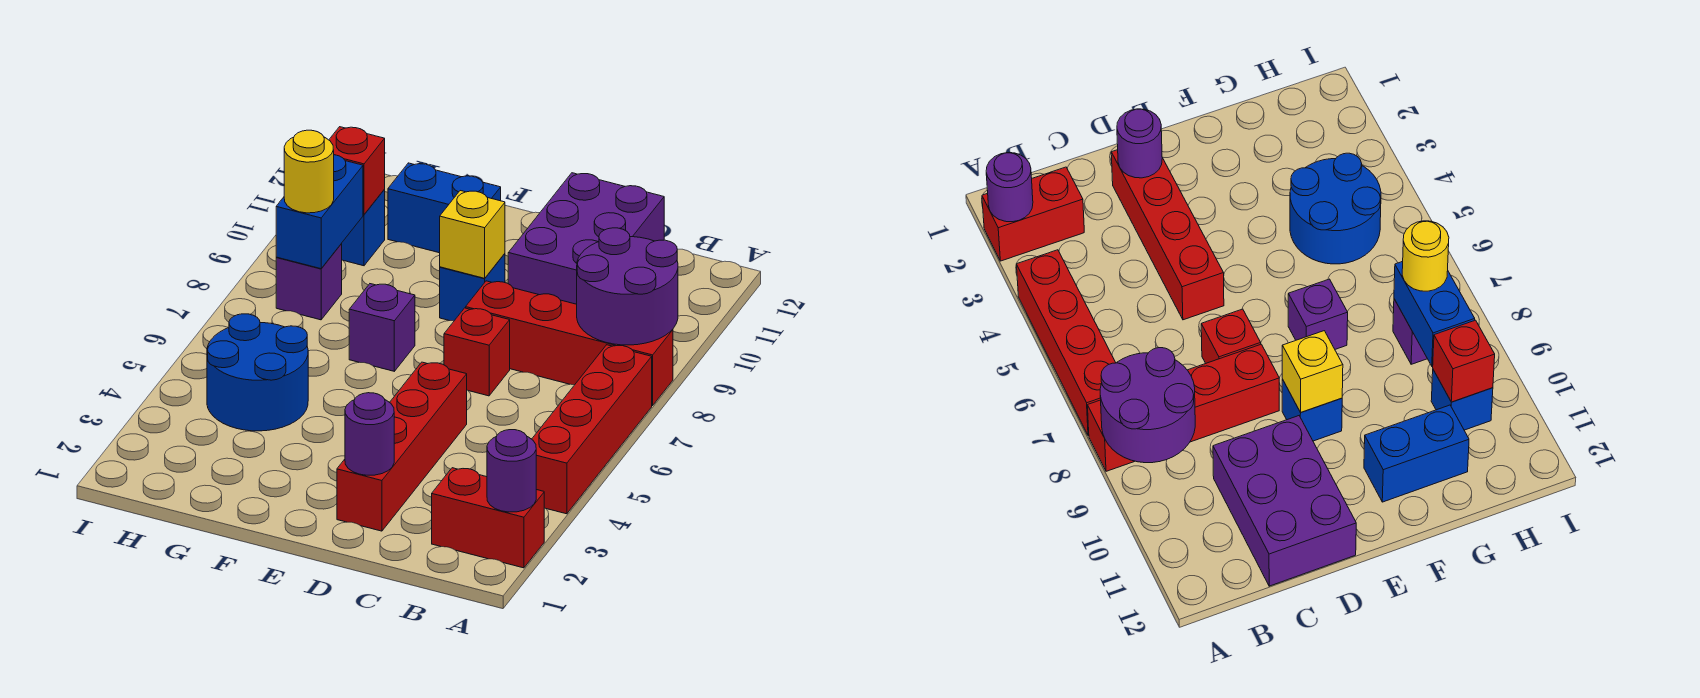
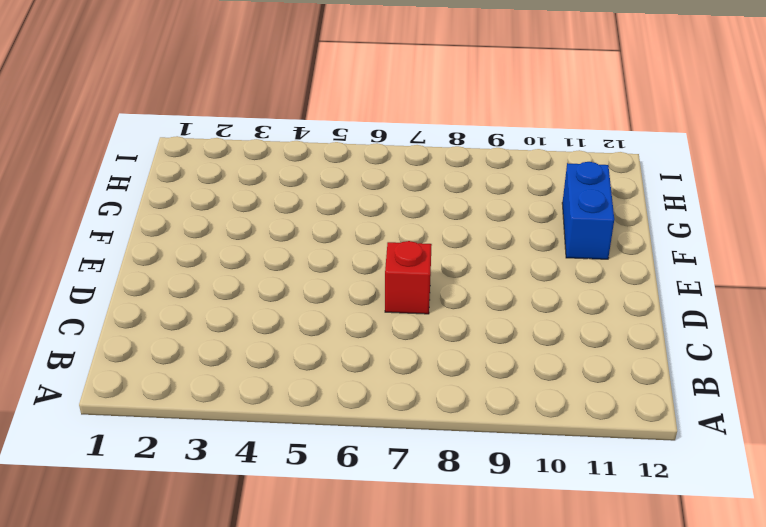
none -> red 1x2 brick [432,468,544,568]
none -> red 1x4 brick [532,345,652,514]
none -> red 1x4 brick [466,281,673,406]

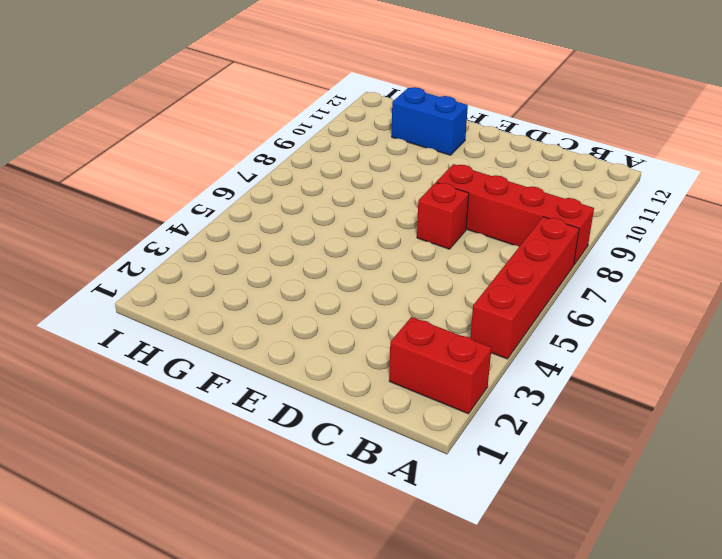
none -> purple 2x3 brick [508,173,664,304]
none -> red 1x4 brick [337,362,467,531]
none -> blue 1x1 brick [440,254,505,321]

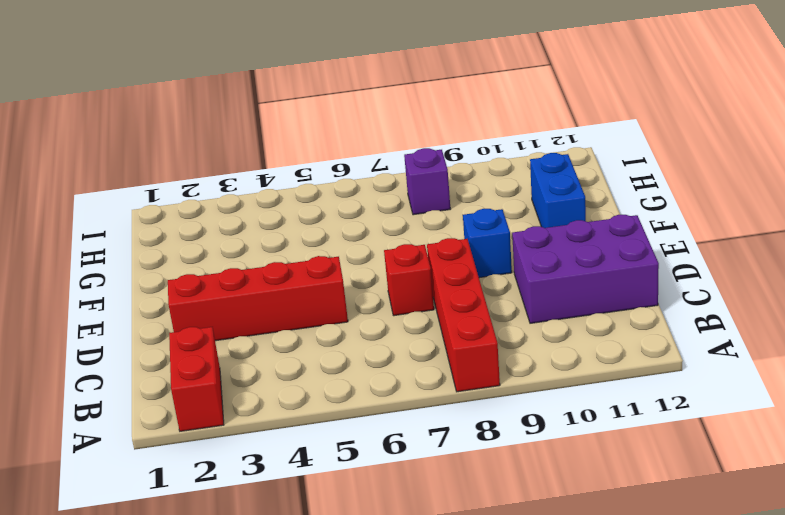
none -> red 1x4 brick [532,345,652,514]
none -> purple 1x1 brick [349,284,415,371]
none -> blue 2x2 round brick [207,314,308,431]

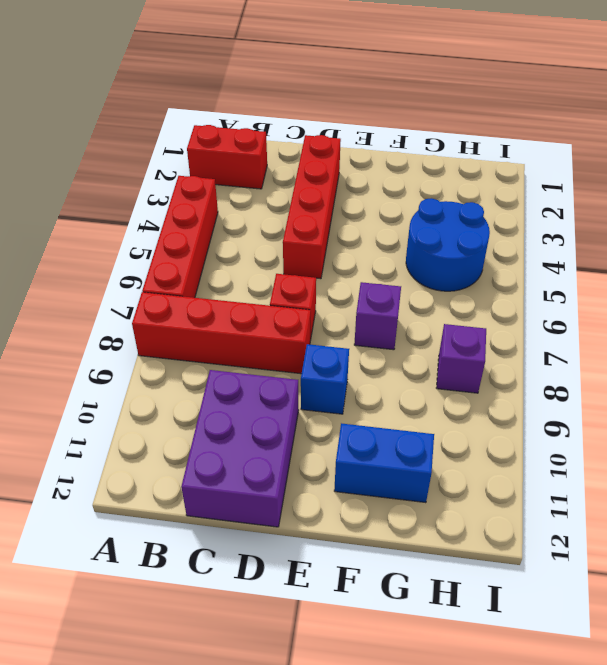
none -> blue 1x1 brick [341,190,385,266]
none -> purple 1x1 round brick [487,430,536,512]
none -> purple 2x2 round brick [577,228,678,345]

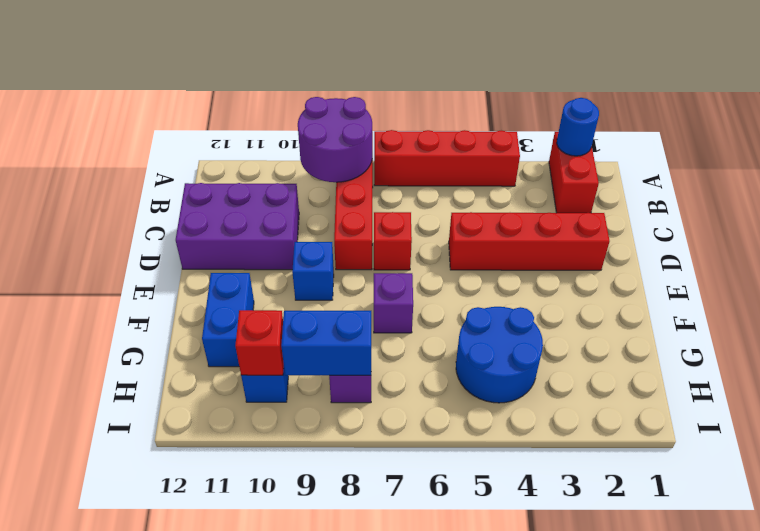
blue 1x1 round brick [557,98,599,156] -> purple 1x1 round brick [487,430,536,512]
none -> purple 1x1 round brick [345,393,394,475]
none -> yellow 1x1 brick [440,191,505,278]
none -> yellow 1x1 round brick [284,130,334,213]

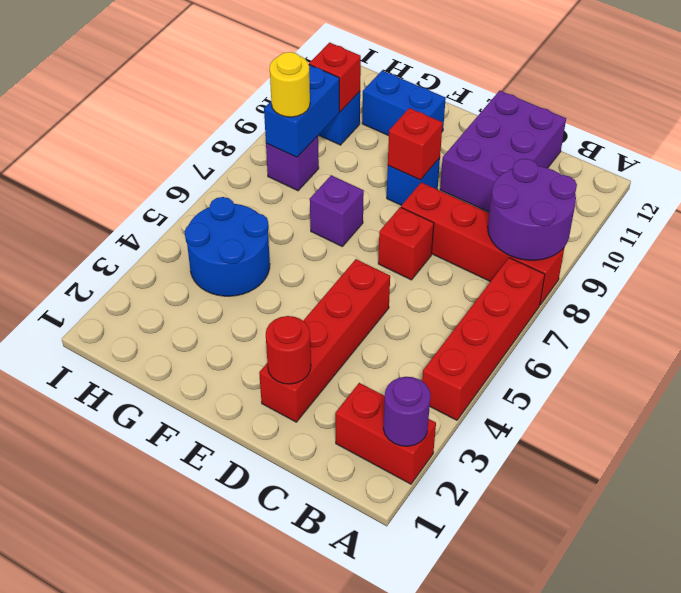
red 1x1 round brick [266,316,311,384] -> purple 1x1 round brick [345,393,394,475]
red 1x1 brick [388,108,443,180] -> yellow 1x1 brick [440,191,505,278]

